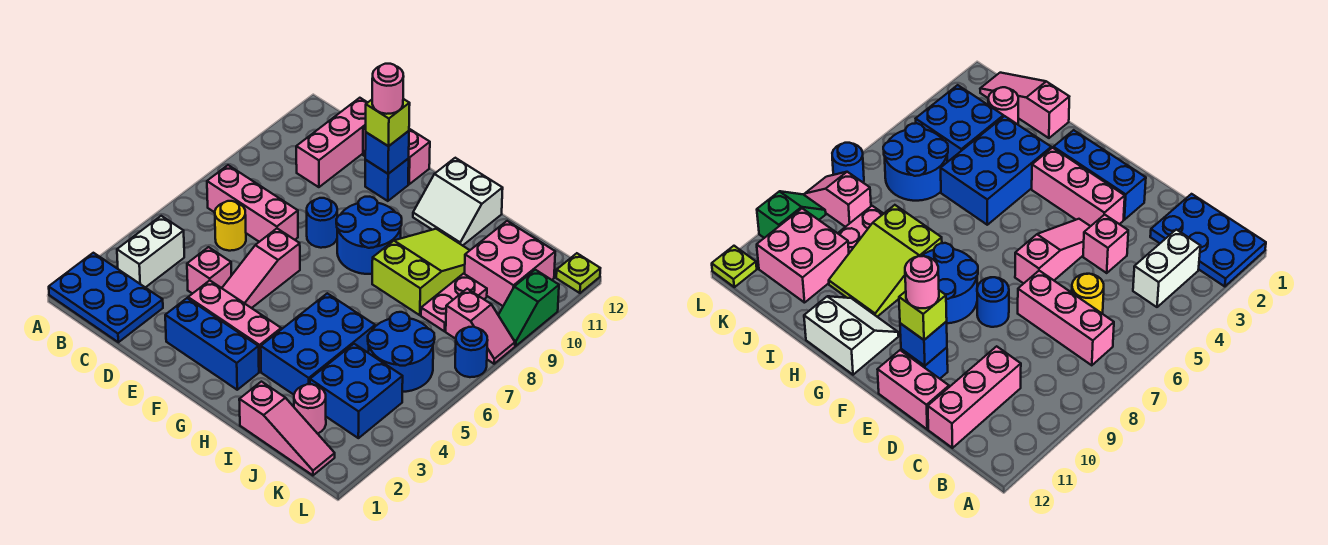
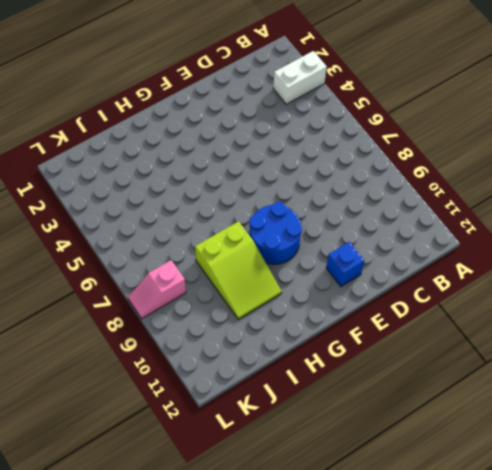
white 1x2 brick [273,51,327,104] -> white 1x2 brick turned to [117,216,184,287]
none -> blue 2x3 plate [49,253,163,342]
none -> pink 1x3 brick [207,165,298,242]
none -> yellow 1x1 round brick [215,201,246,251]

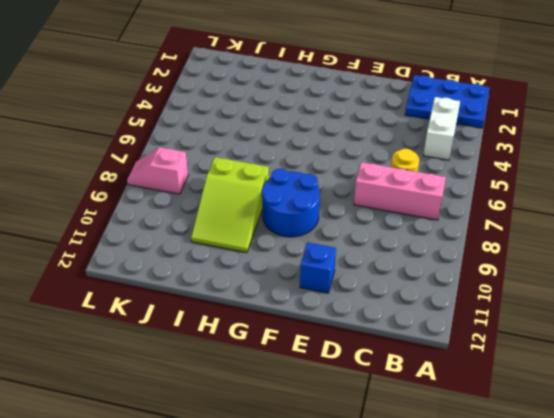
none -> pink 1x3 brick [296,98,368,187]
none -> pink 1x1 brick [187,247,231,294]
none -> pink 1x2 brick [363,126,430,184]

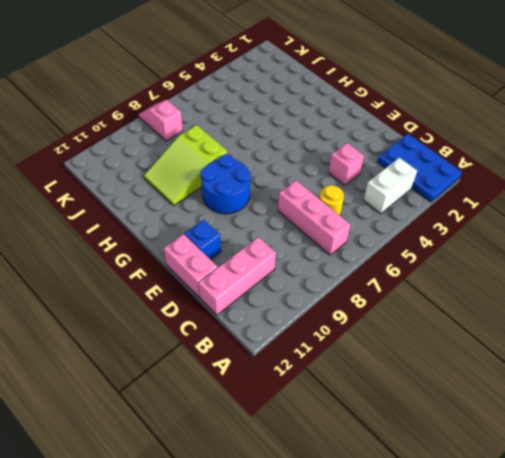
none -> blue 1x3 brick [165,298,259,390]
none -> pink 1x3 brick [188,281,281,372]
none -> pink 1x3 slope [222,229,300,308]

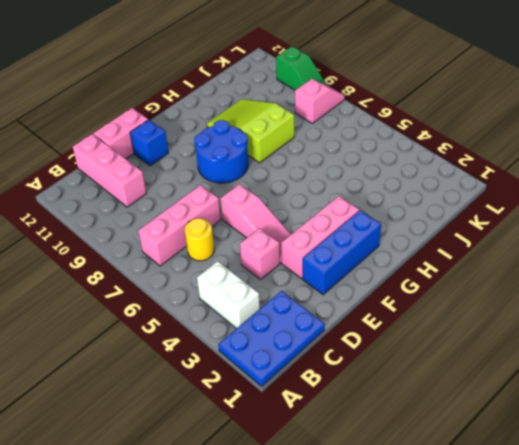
none -> blue 1x1 round brick [307,198,337,248]
none -> white 2x2 slope [413,158,503,246]
none -> blue 2x3 brick [261,293,375,395]

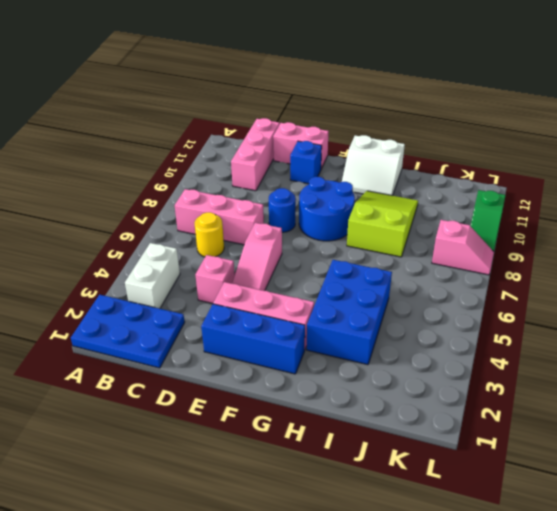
none -> pink 1x3 slope [239,382,335,475]
none -> pink 1x1 round brick [294,384,326,434]
none -> blue 2x2 brick [310,344,403,438]

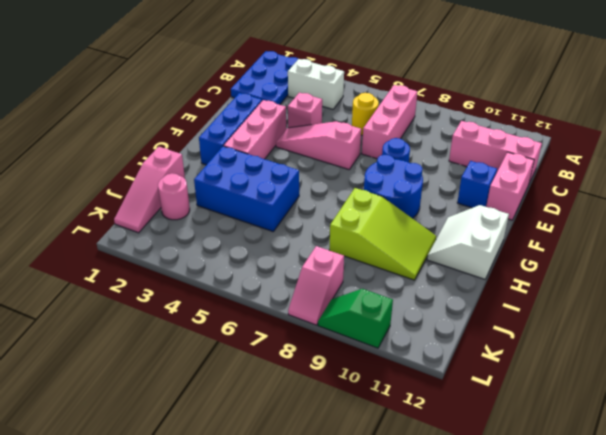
none -> blue 2x2 brick [310,344,403,438]
none -> blue 2x2 round brick [368,312,435,392]
none -> pink 1x2 plate [421,274,487,331]

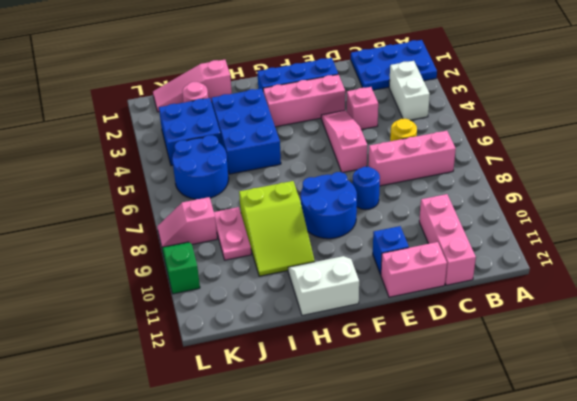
none -> pink 2x2 brick [465,221,555,306]
none -> blue 1x1 round brick [455,327,488,377]
none -> lime 1x1 plate [556,253,600,293]

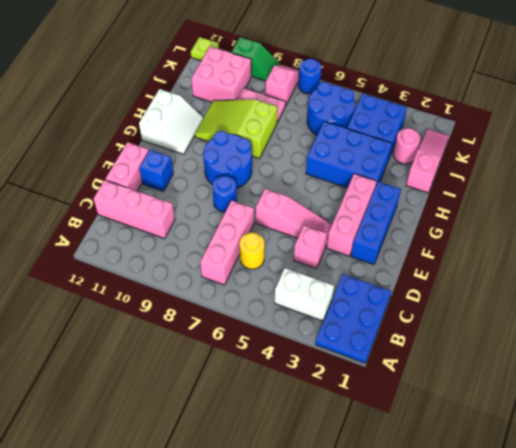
none -> blue 1x1 brick [365,131,409,174]
none -> lime 1x1 brick [366,99,410,146]
none -> pink 1x1 round brick [372,64,404,114]

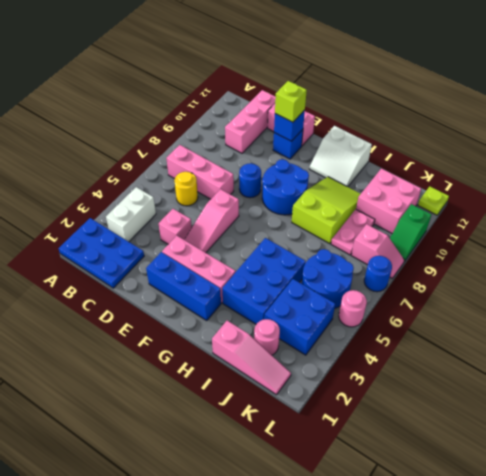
pink 1x1 round brick [339,290,367,327] -> pink 1x1 round brick moved to [372,64,404,114]

